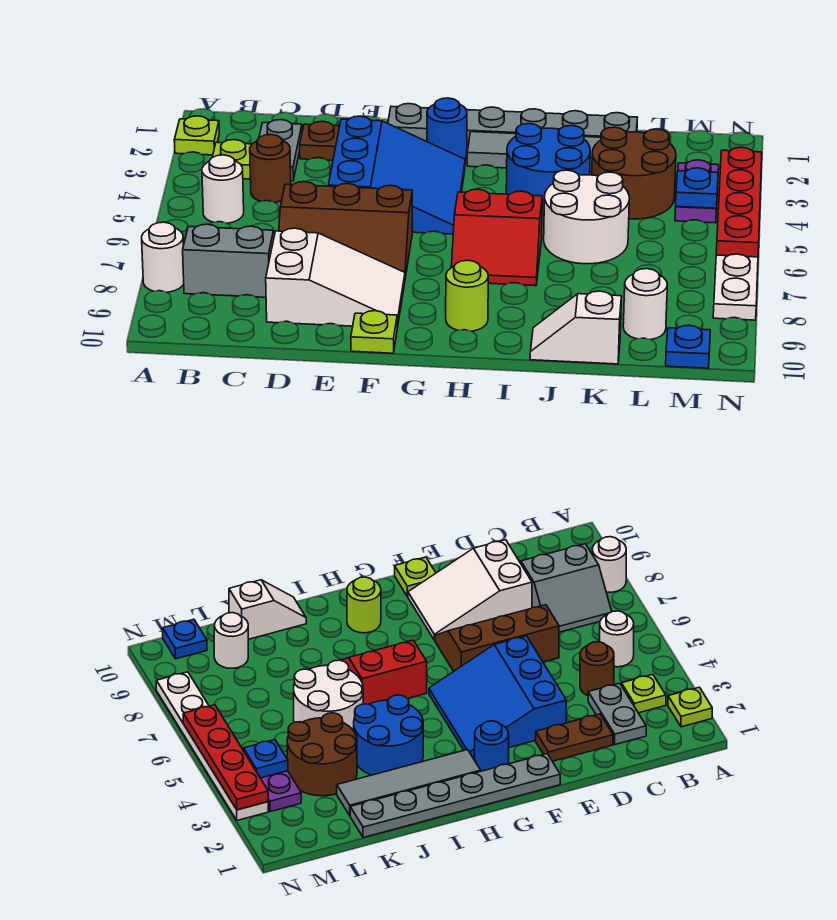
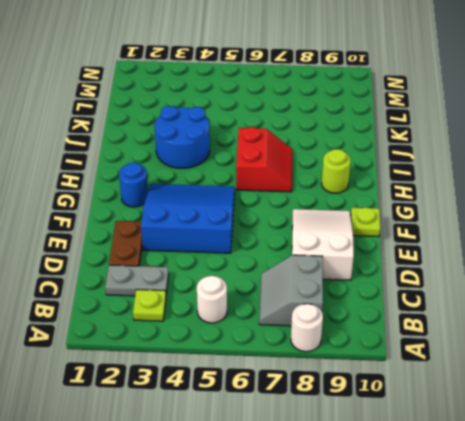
none -> lime 1x1 plate [174,116,219,155]
none -> brown 1x1 round brick [250,135,291,202]
none -> brown 2x3 slope [279,182,412,277]

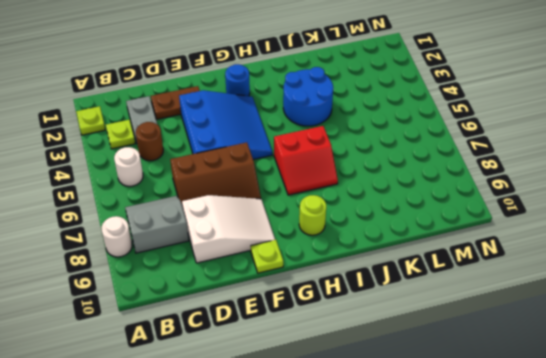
none -> grey 1x6 plate [388,104,637,144]
none -> grey 1x4 tile [467,132,601,172]
none -> white 2x2 round brick [544,170,629,264]

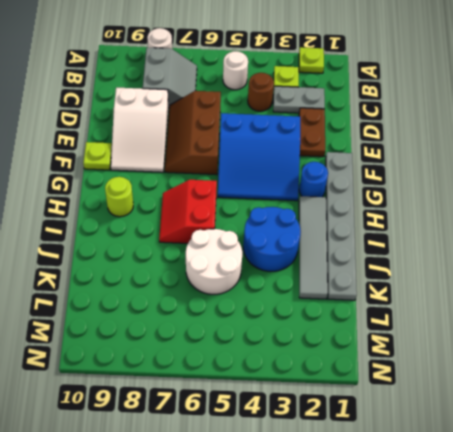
none -> white 1x2 slope [530,291,622,364]
none -> brown 2x2 round brick [592,127,676,219]
none -> white 1x1 round brick [623,269,667,340]

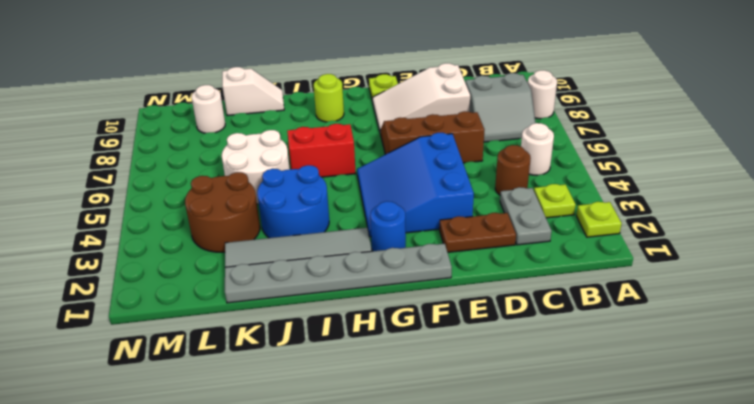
none -> purple 1x2 plate [675,160,719,223]
none -> blue 1x1 plate [666,325,710,368]
none -> white 1x6 plate [713,254,758,320]

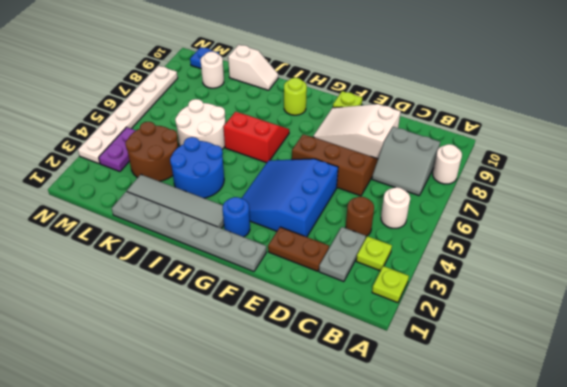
none -> blue 1x1 plate [676,168,718,208]
none -> red 1x4 plate [716,147,762,257]

